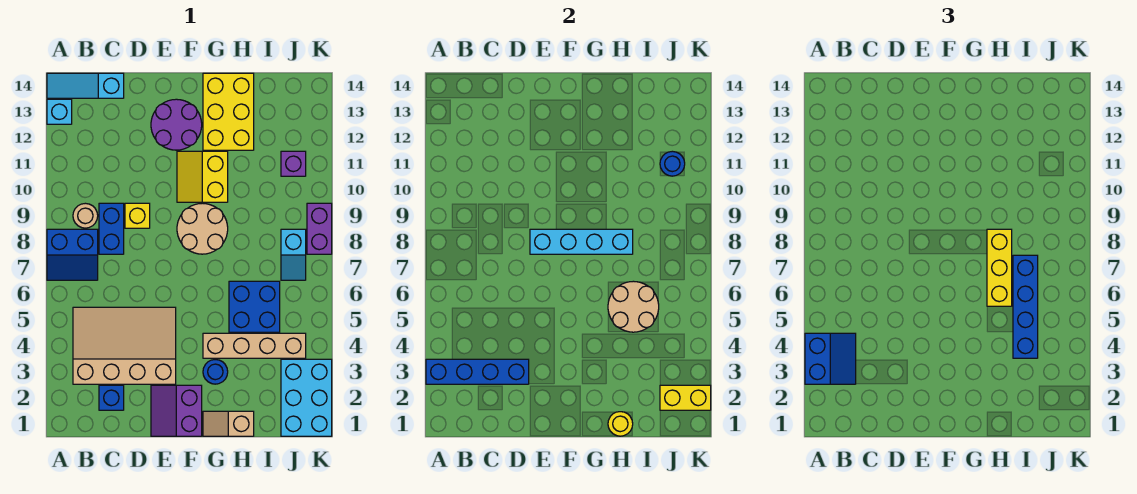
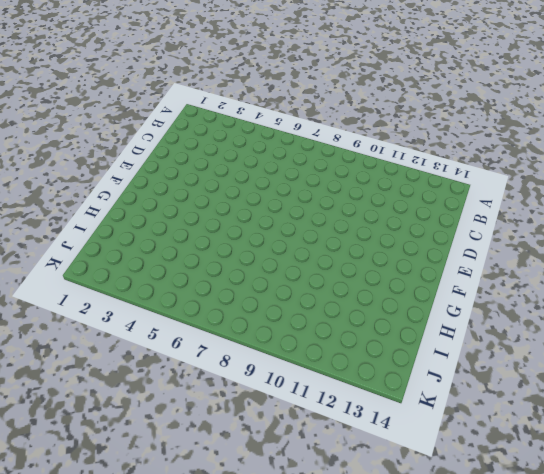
none -> blue 2x2 slope [47,229,98,280]
none -> cyan 1x1 brick [47,99,72,124]
none -> cyan 1x3 slope [47,73,124,98]
none -> tan 3x4 slope [73,307,176,384]

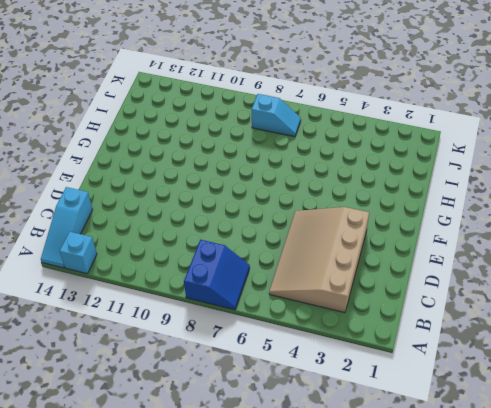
none -> tan 1x1 round brick [73,203,98,228]
none -> blue 1x1 brick [99,385,124,410]
none -> blue 1x2 brick [99,203,124,254]
none -> yellow 1x1 brick [125,203,150,228]

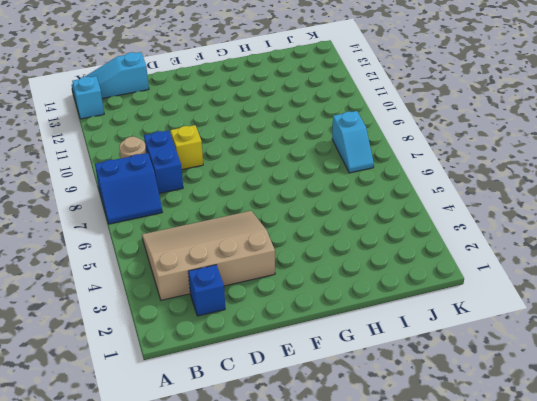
none -> purple 2x2 slope [151,385,202,436]
none -> purple 2x2 round brick [151,99,202,150]
none -> tan 2x2 round brick [177,203,228,254]
none -> yellow 2x2 slope [177,151,228,202]

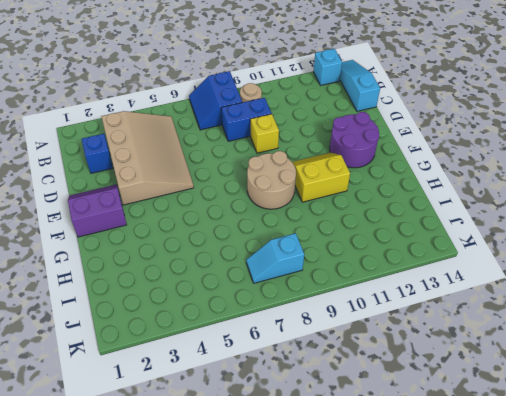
none -> tan 1x2 slope [203,411,254,436]
none -> blue 1x1 round brick [203,360,228,384]
none -> tan 1x4 brick [203,333,306,358]
none -> yellow 2x3 brick [203,73,254,150]

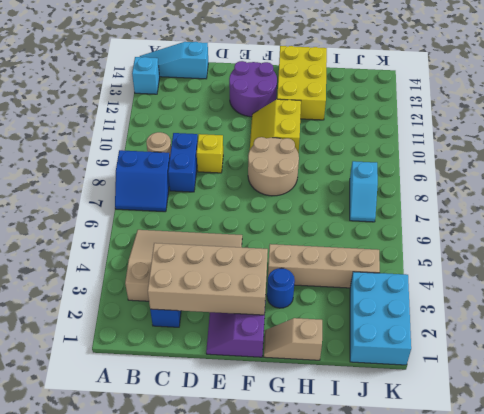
tan 2x4 brick [148,243,268,315] -> blue 1x4 brick [426,359,529,384]
none -> blue 2x2 brick [229,281,280,332]
none -> purple 1x1 brick [281,151,306,176]
none -> purple 1x2 brick [307,203,332,254]
none -> cyan 1x4 brick [530,229,633,254]

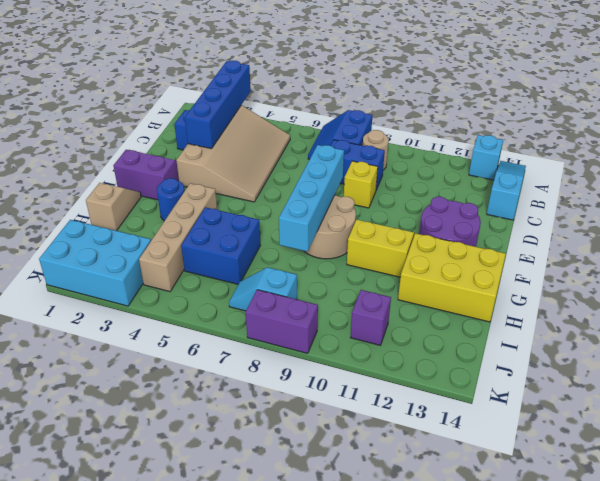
none -> yellow 1x1 round brick [608,412,633,436]
none -> tan 2x2 round brick [608,281,659,332]
none -> yellow 1x2 brick [660,385,711,410]
none -> blue 1x1 round brick [660,151,685,176]

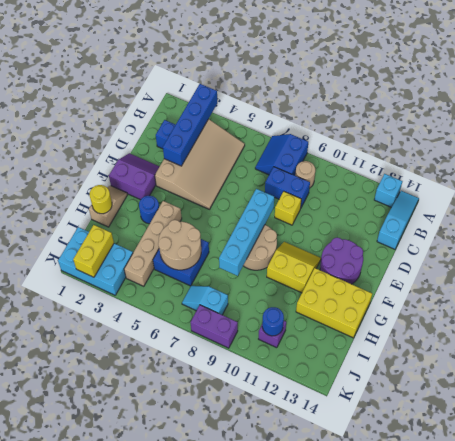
none -> blue 2x2 slope [805,333,856,384]
none -> yellow 1x3 brick [987,229,1012,306]
none -> blue 1x4 brick [1013,255,1038,358]

